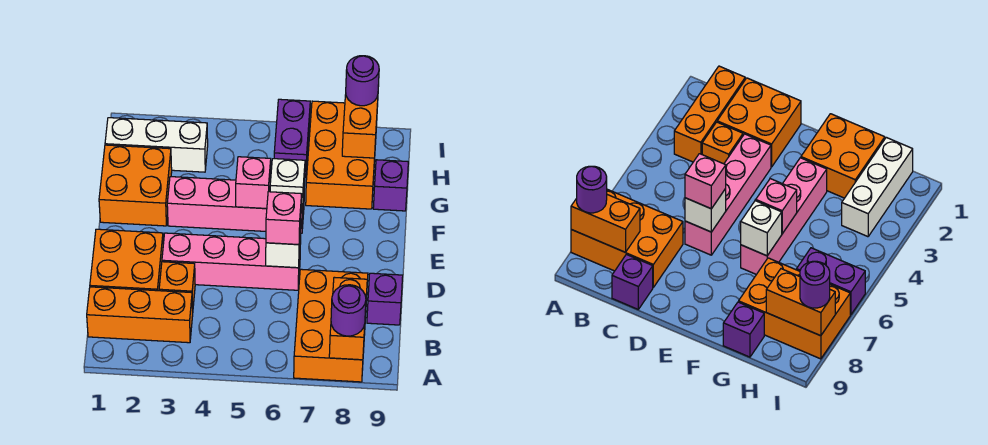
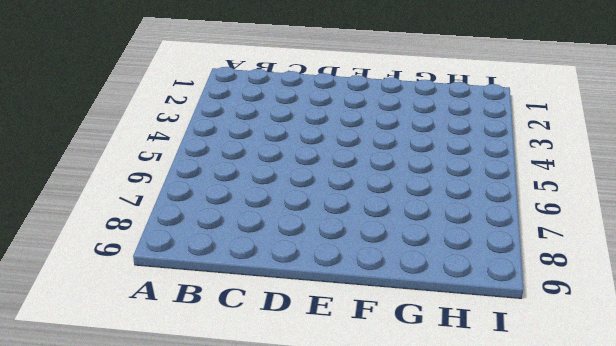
none -> orange 2x3 brick [294,269,368,382]
none -> orange 1x3 brick [87,287,193,343]
none -> orange 2x2 brick [90,229,163,291]

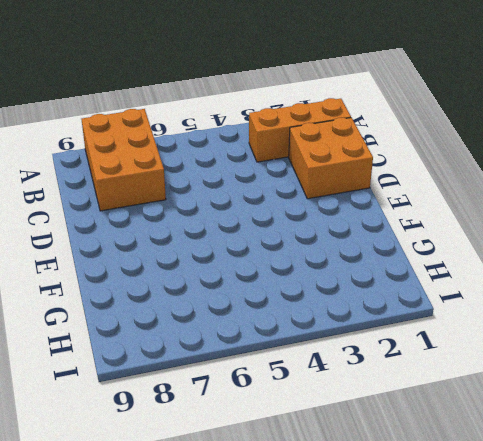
none -> orange 1x1 brick [159,262,195,308]
none -> purple 1x1 brick [367,273,403,325]
none -> pink 1x4 brick [162,233,301,290]

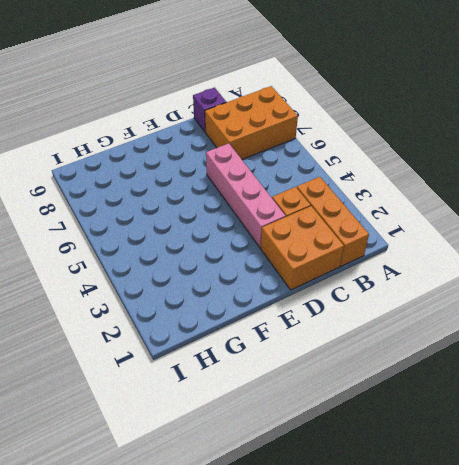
none -> orange 2x2 brick [99,145,172,226]
none -> pink 1x4 brick [167,177,305,233]
none -> orange 2x3 brick [306,101,377,209]

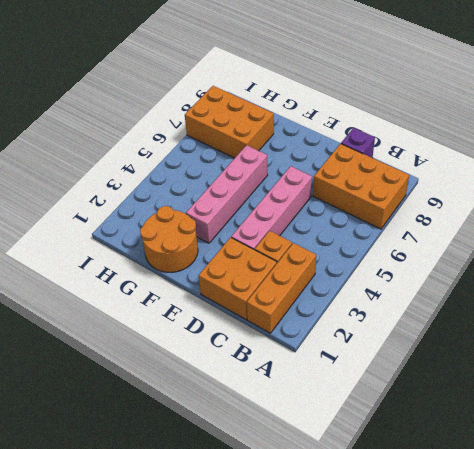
orange 2x2 round brick [140,206,198,272] -> orange 2x2 brick [99,145,172,226]
none -> purple 1x1 brick [373,160,408,211]
none -> white 1x3 brick [105,118,208,172]
none -> purple 1x2 brick [274,99,310,178]

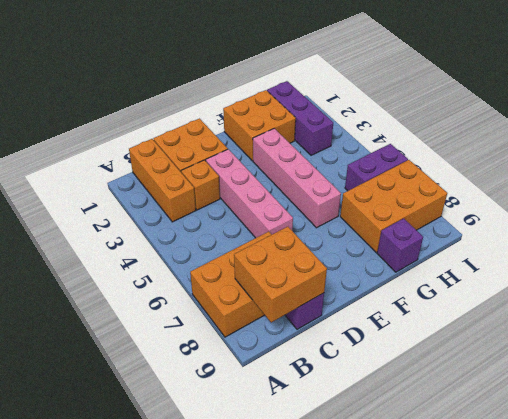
orange 2x2 brick [234,227,327,323] -> orange 1x2 brick [329,277,367,360]
purple 1x3 brick [267,81,333,155] -> white 1x3 brick [105,118,208,172]
none -> white 1x1 brick [266,225,301,268]
none -> pink 1x1 brick [236,157,271,209]
none -> white 1x1 brick [270,159,305,210]

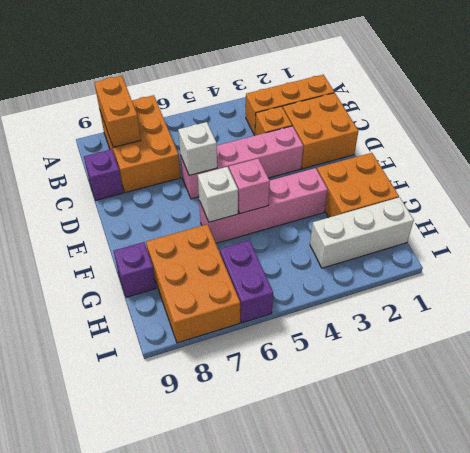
none -> orange 1x2 brick [342,85,379,158]
none -> purple 1x1 round brick [331,285,366,336]
none -> pink 1x1 brick [266,192,302,245]

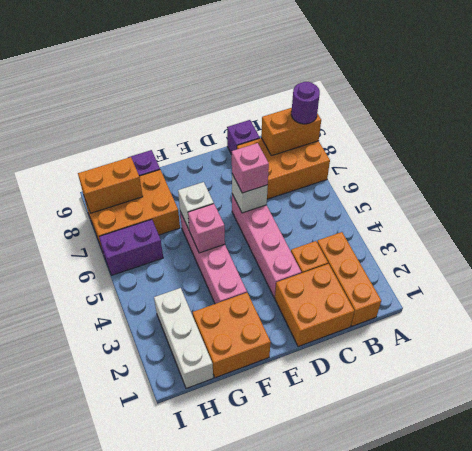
none -> purple 1x1 round brick [346,56,379,106]

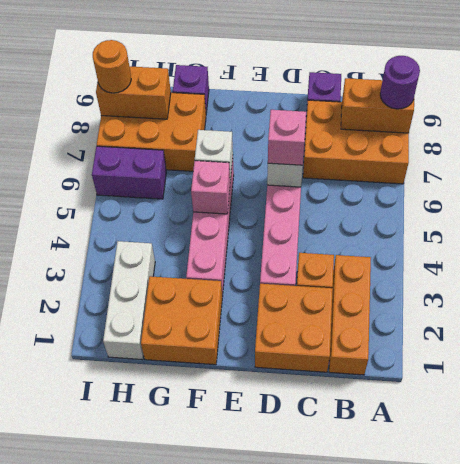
orange 1x1 round brick [93,40,131,93] -> purple 1x1 round brick [346,56,379,106]

